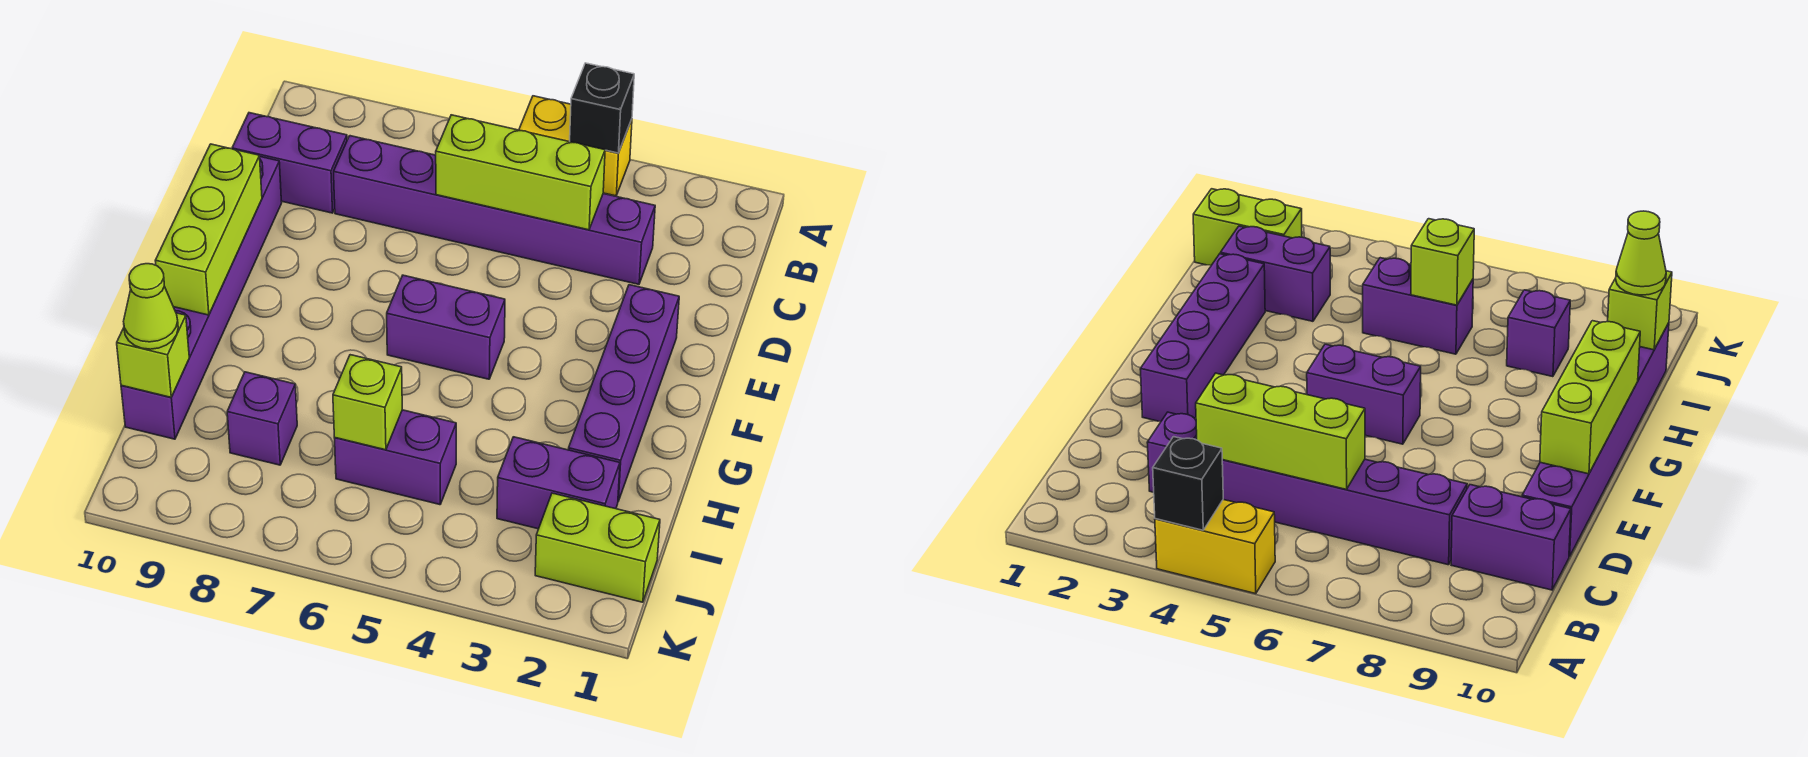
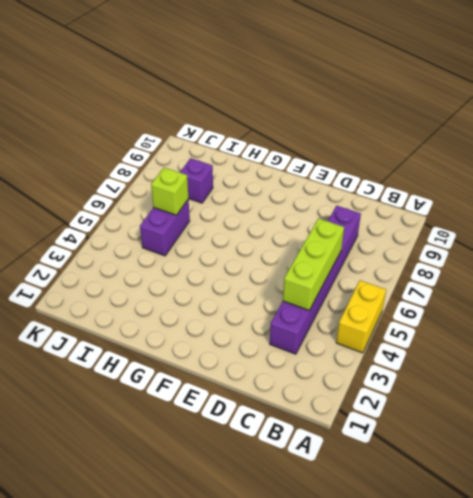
none -> purple 1x2 brick [232,113,347,213]
none -> purple 1x6 brick [121,157,282,439]
none -> purple 1x4 brick [568,285,679,501]

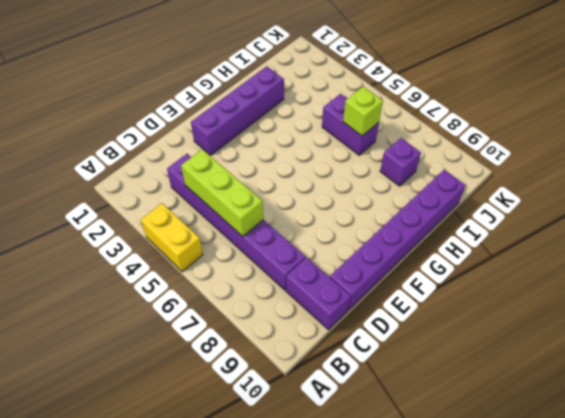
none -> purple 1x2 brick [387,275,505,379]
none -> purple 1x2 brick [497,437,620,529]
none -> lime 1x2 brick [535,493,660,602]

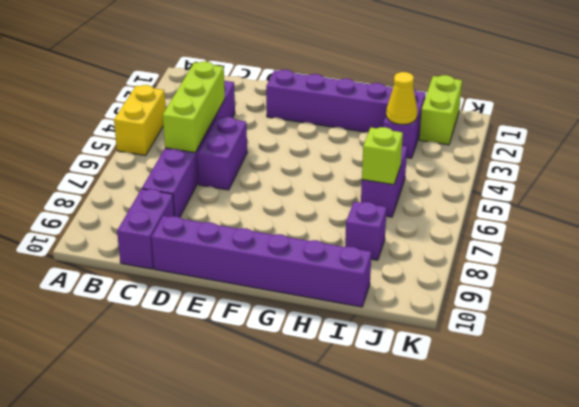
purple 1x2 brick [197,117,247,190] -> purple 1x2 brick moved to [387,275,505,379]
yellow 1x1 cone [386,72,417,125] -> none
none -> black 1x1 brick [570,63,634,153]
none -> lime 1x3 brick [155,144,262,315]
none -> lime 1x1 brick [117,313,189,397]

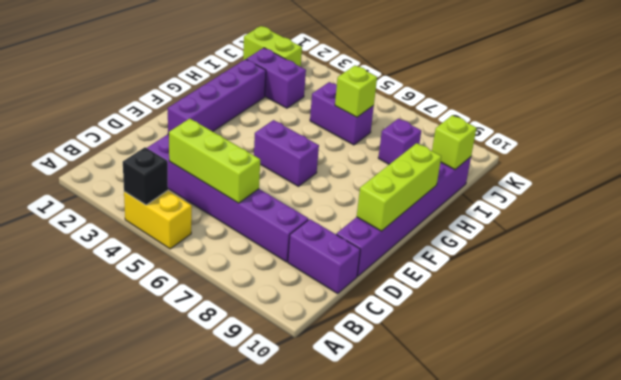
none -> lime 1x1 cone [124,264,178,349]

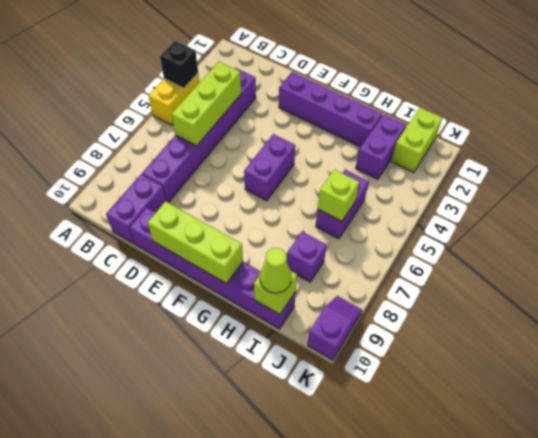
purple 1x2 slope [307,296,362,360] -> none

